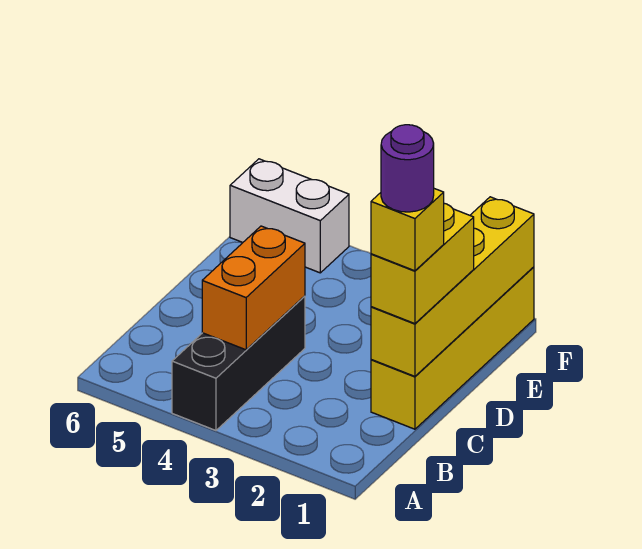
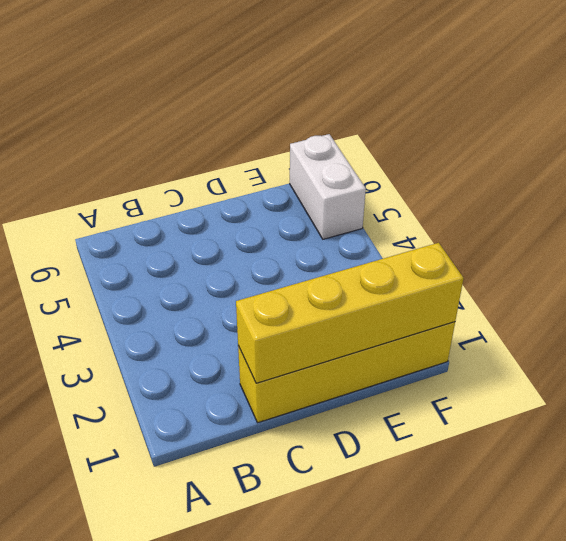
none -> black 1x3 brick [172,296,305,430]
none -> orange 1x2 brick [202,226,305,350]

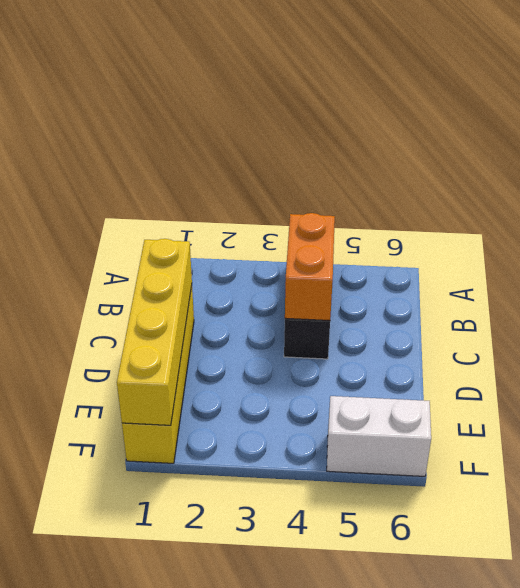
none -> yellow 1x2 brick [371,203,474,324]
none -> yellow 1x1 brick [371,189,444,271]

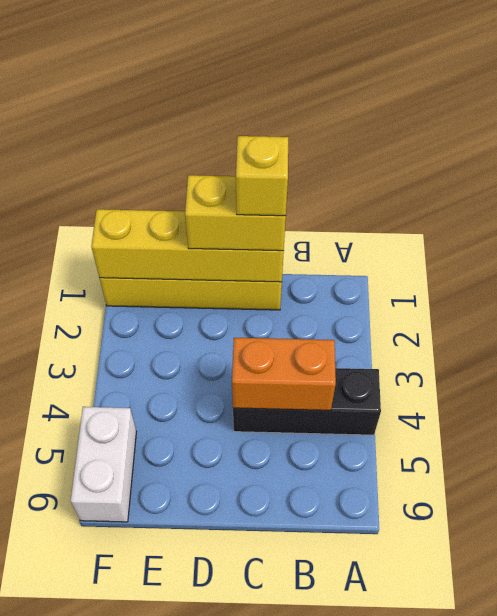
none -> purple 1x1 round brick [381,125,434,212]

